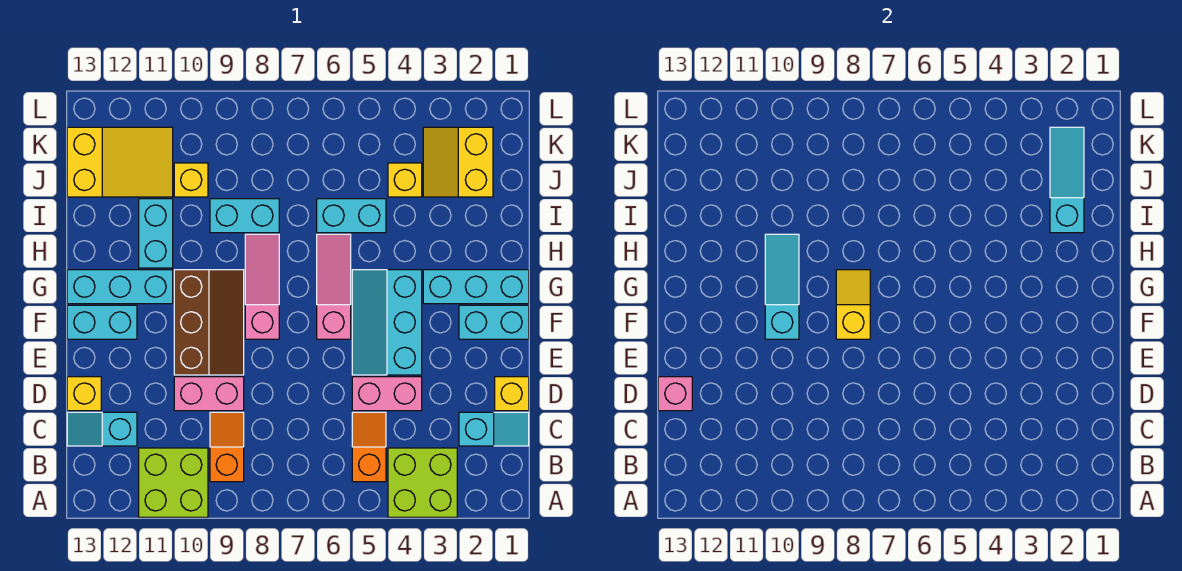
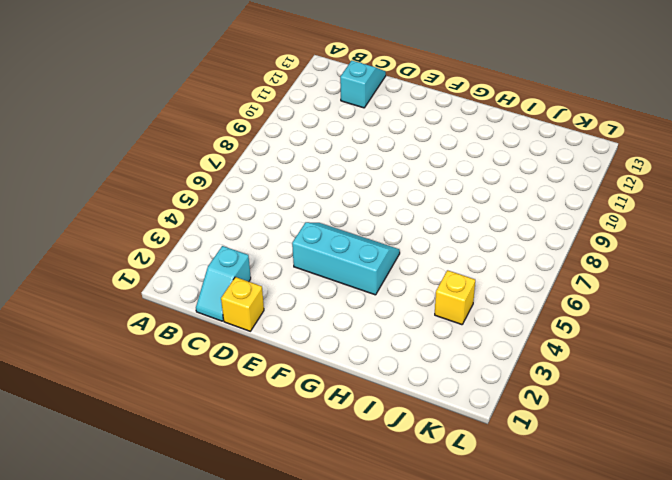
none -> lime 2x2 brick [388,448,457,517]
none -> lime 2x2 brick [139,448,208,517]
none -> orange 1x2 slope [352,412,386,482]

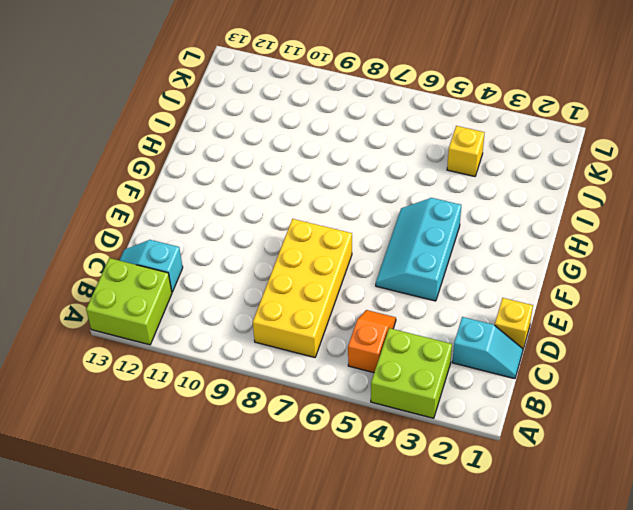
lime 2x2 brick [86,258,172,345] -> lime 2x2 brick moved to [139,448,208,517]
yellow 2x4 brick [253,219,352,357] -> none
none -> orange 1x2 slope [210,412,244,482]
none -> pink 1x2 brick [352,377,422,411]
none -> pink 1x2 brick [174,377,244,411]

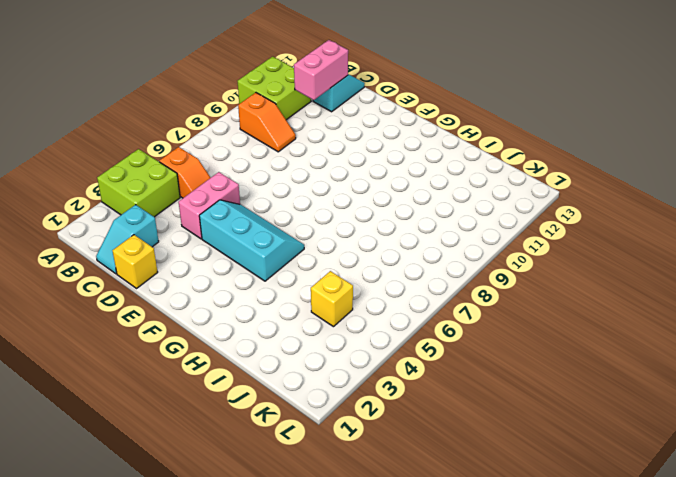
pink 1x2 brick [294,40,348,100] -> pink 1x2 brick moved to [174,377,244,411]
none -> yellow 1x1 brick [67,377,101,411]
none -> brown 2x3 slope [174,270,244,375]
none -> cyan 1x2 brick [459,305,529,339]

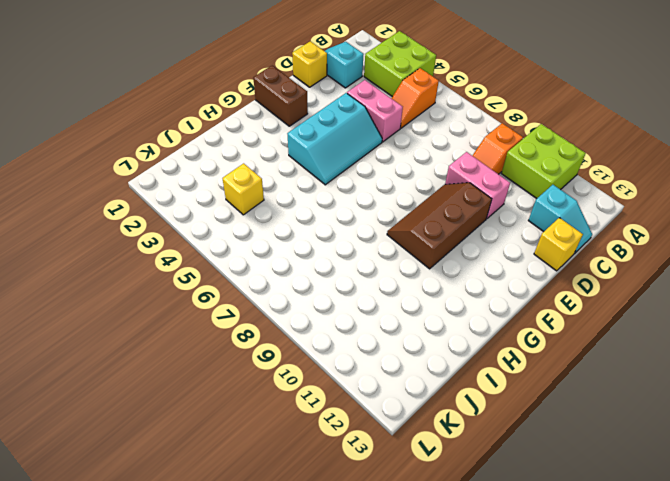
brown 1x2 brick [253,65,308,126] -> cyan 1x2 brick [459,305,529,339]
none -> pink 1x3 slope [317,234,351,339]
none -> pink 1x3 slope [245,234,279,339]
none -> cyan 1x2 brick [67,305,137,339]

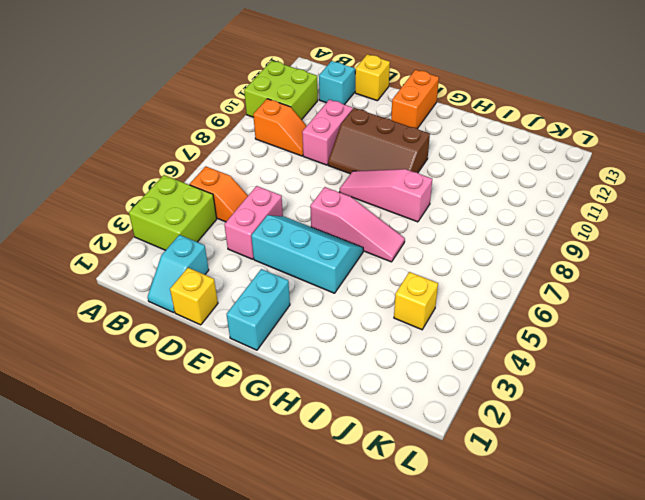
pink 1x3 slope [340,169,432,222] -> pink 1x3 slope turned to [245,234,279,339]
orange 1x2 brick [391,70,439,129] -> cyan 1x2 brick [67,305,137,339]
none -> cyan 1x3 brick [423,270,529,304]
none -> cyan 1x3 brick [67,270,173,304]
none -> cyan 1x2 brick [139,199,173,268]

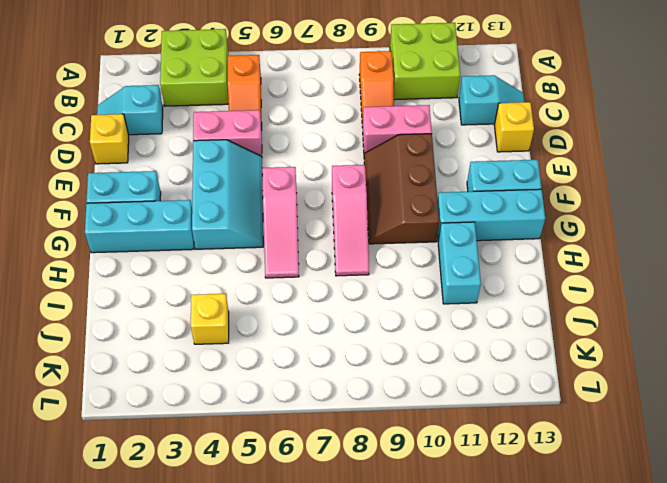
none -> cyan 1x2 brick [317,199,386,233]
none -> cyan 1x2 brick [210,199,279,233]
none -> yellow 2x2 slope [423,127,493,197]

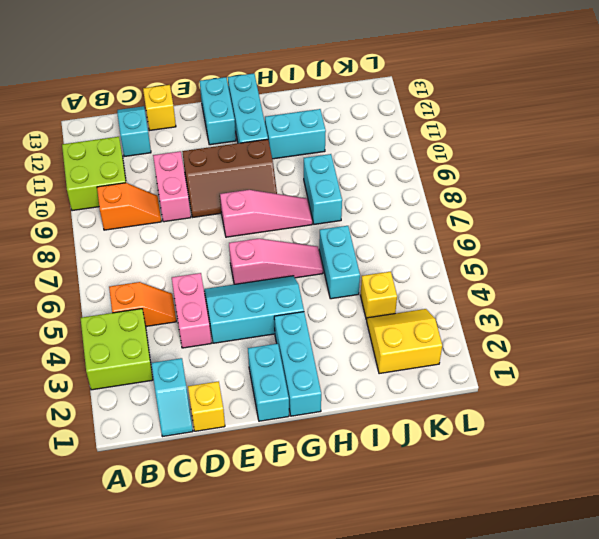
none -> yellow 1x1 brick [174,163,208,197]
none -> yellow 2x3 slope [67,127,173,197]
none -> pink 1x1 brick [658,377,692,411]

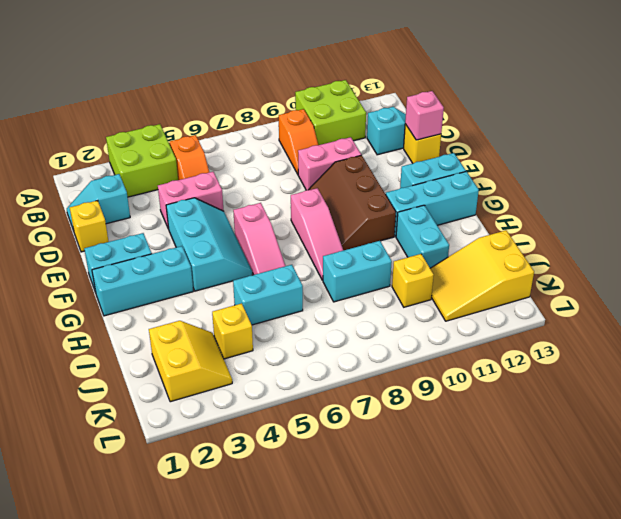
none -> yellow 1x2 slope [836,270,870,339]
none -> cyan 1x3 slope [765,234,799,339]
none -> cyan 1x3 slope [1050,127,1084,233]

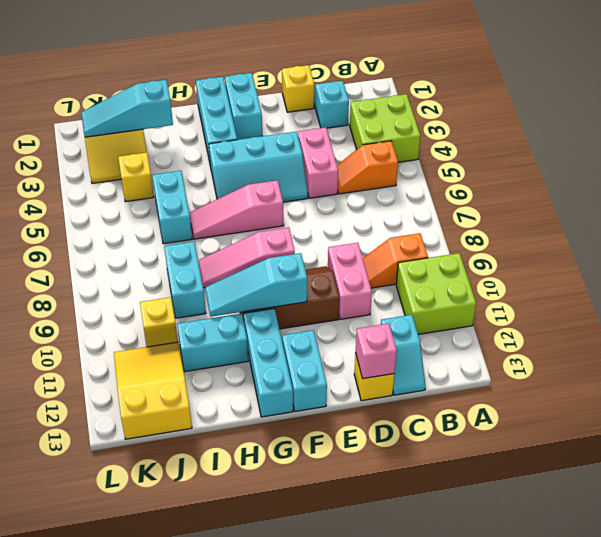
none -> yellow 1x2 slope [836,270,870,339]

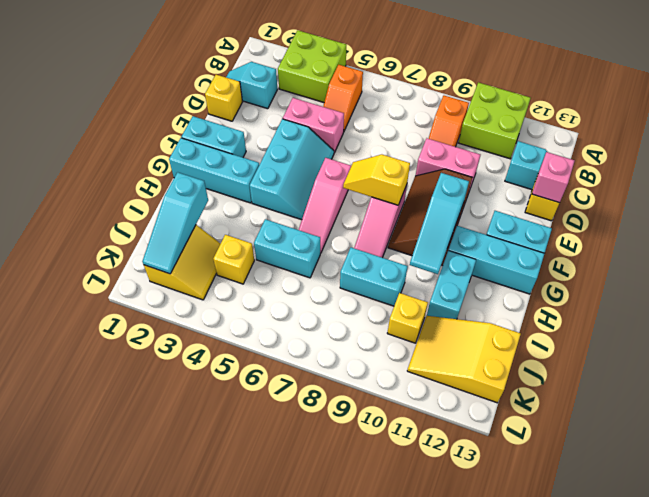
yellow 1x2 slope [343,155,410,205] -> yellow 1x2 slope turned to [836,270,870,339]

